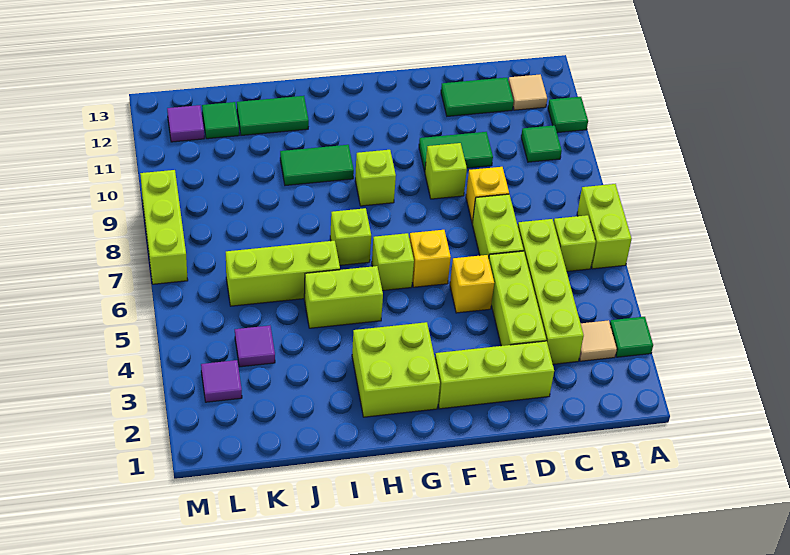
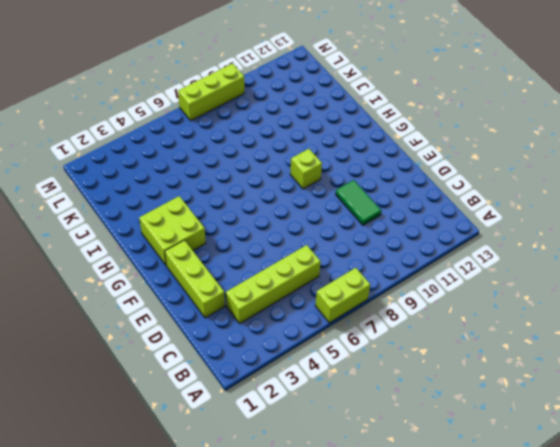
none -> green 1x1 tile [610,317,653,357]
none -> green 1x1 tile [548,97,588,133]
none -> tan 1x1 tile [579,320,617,361]
none -> lime 1x1 brick [554,215,596,271]

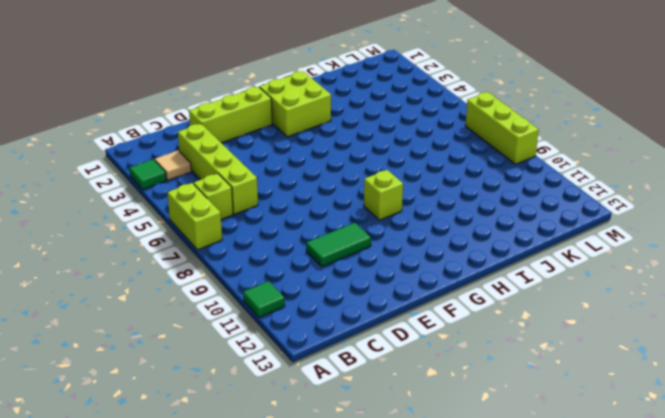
none -> green 1x1 tile [521,125,562,162]
none -> tan 1x1 tile [508,75,547,110]
none -> green 1x2 tile [441,78,514,116]
none -> lime 1x3 brick [489,251,546,346]

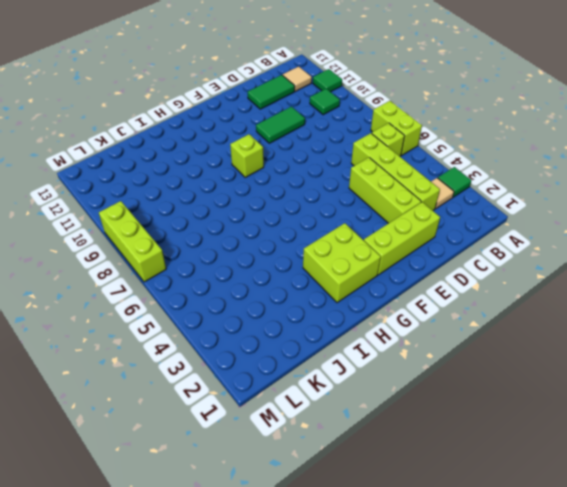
none -> lime 1x2 brick [472,194,524,258]
none -> yellow 1x1 brick [466,167,509,223]
none -> yellow 1x1 brick [450,255,494,313]
none -> lime 1x1 brick [425,143,467,199]

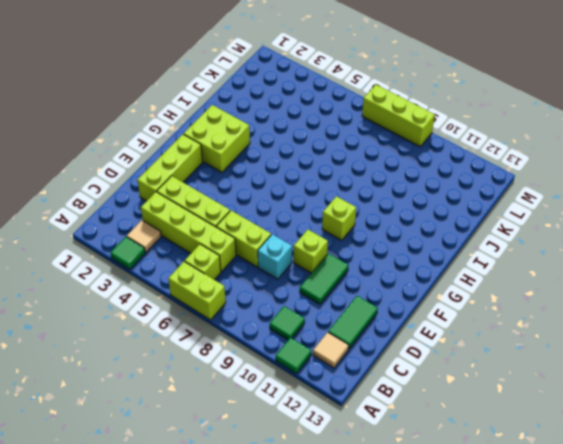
cyan 1x1 brick [258,234,292,279] -> yellow 1x1 brick [466,167,509,223]
none -> yellow 1x1 brick [450,255,494,313]
none -> yellow 1x1 brick [409,230,451,287]
none -> lime 1x1 brick [372,233,414,291]
none -> lime 1x2 brick [304,266,383,328]

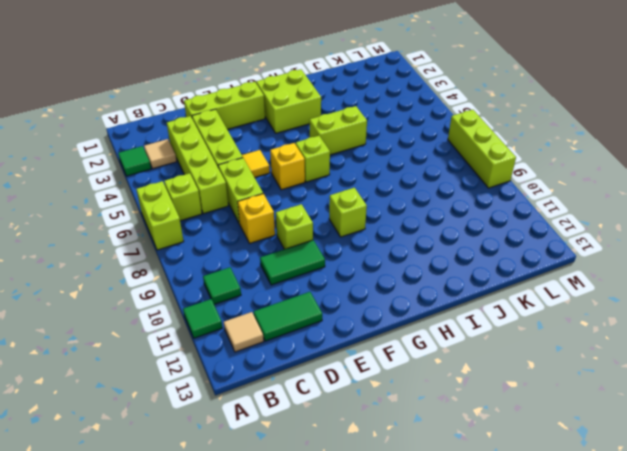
yellow 1x1 tile [242,150,270,178] -> yellow 1x1 brick [450,255,494,313]
none -> lime 1x1 brick [330,208,371,265]
none -> green 1x2 tile [280,145,354,185]
none -> lime 1x3 brick [226,241,340,306]
none -> green 1x2 tile [237,96,309,135]

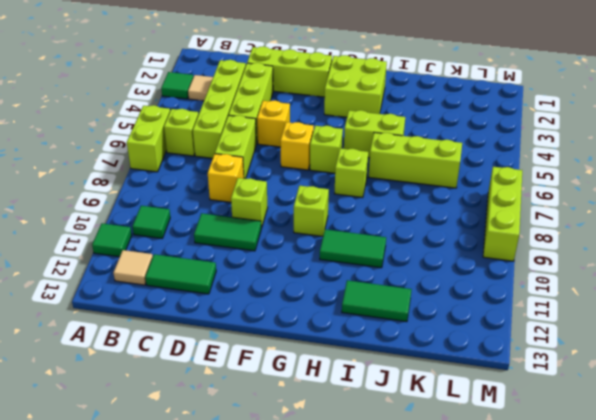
none -> purple 1x1 tile [235,326,275,367]
none -> green 1x1 tile [202,102,239,139]
none -> purple 1x1 tile [201,360,242,402]
none -> purple 1x1 tile [167,105,204,142]

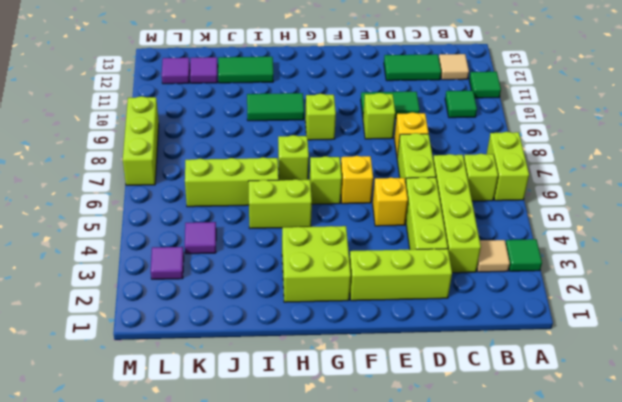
purple 1x1 tile [190,57,218,83] -> green 1x1 tile [202,102,239,139]

